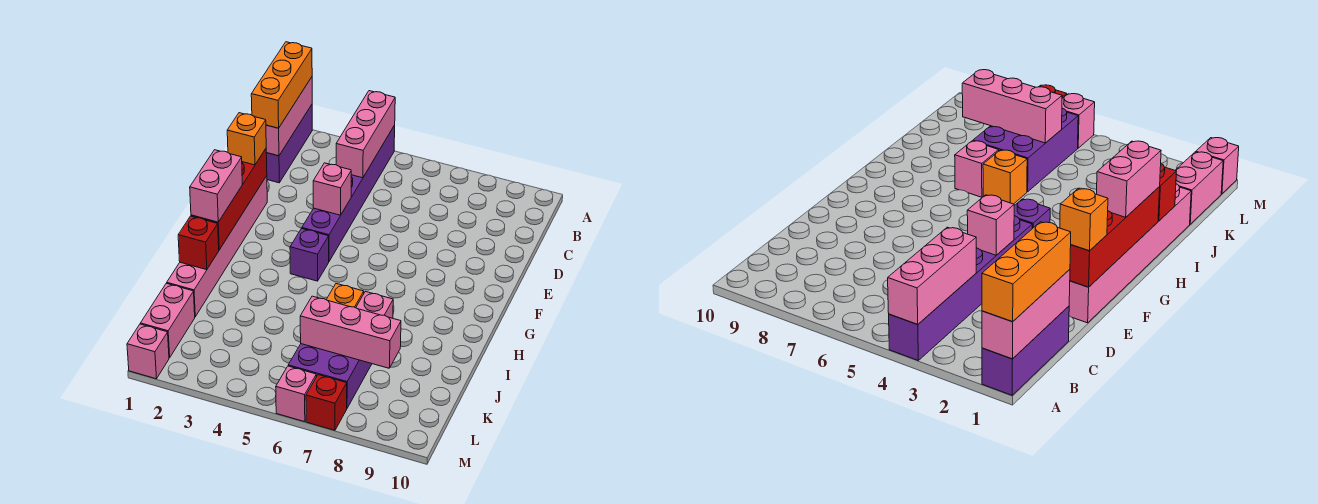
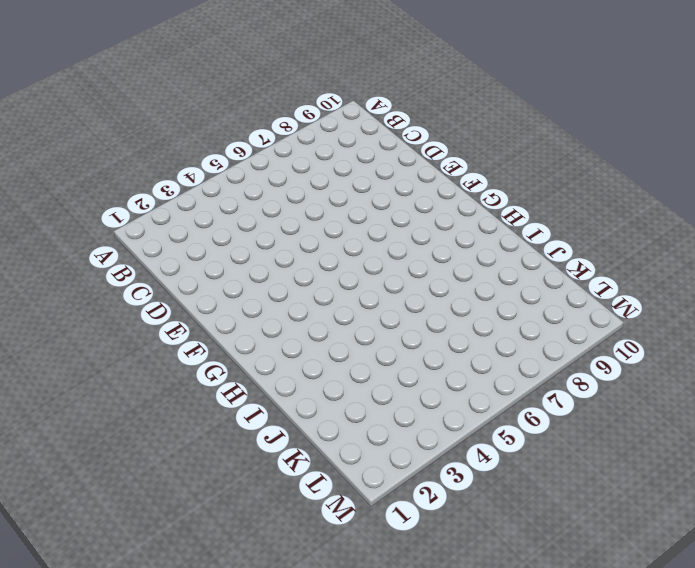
none -> purple 1x3 brick [266,105,312,183]
none -> purple 1x6 brick [302,125,395,261]
none -> pink 1x6 brick [167,176,267,317]

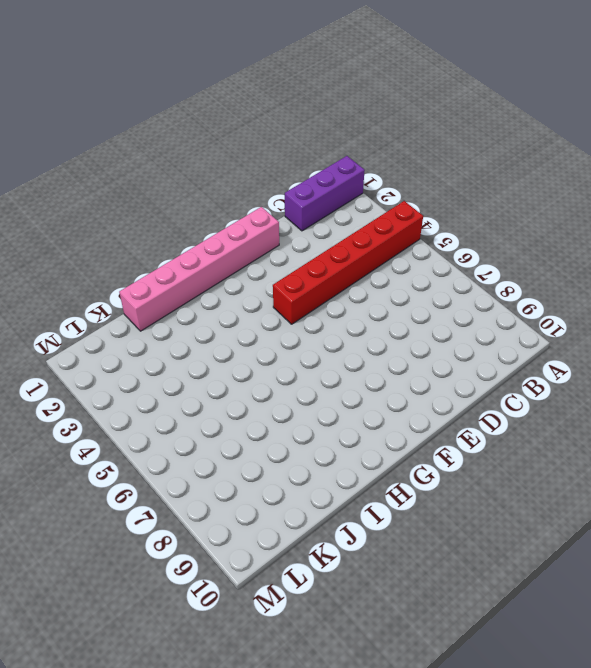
red 1x6 brick [273,201,423,324] -> purple 1x6 brick [302,125,395,261]
none -> purple 1x1 brick [290,229,329,281]
none -> orange 1x1 brick [326,284,364,308]
none -> pink 1x1 brick [356,291,393,318]

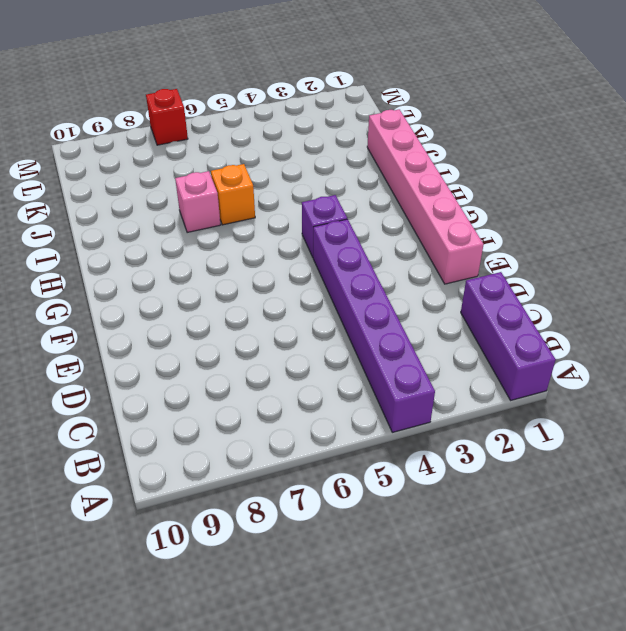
none -> purple 2x3 brick [288,344,372,408]
none -> pink 1x2 brick [141,283,195,358]
none -> pink 1x1 brick [127,324,169,379]

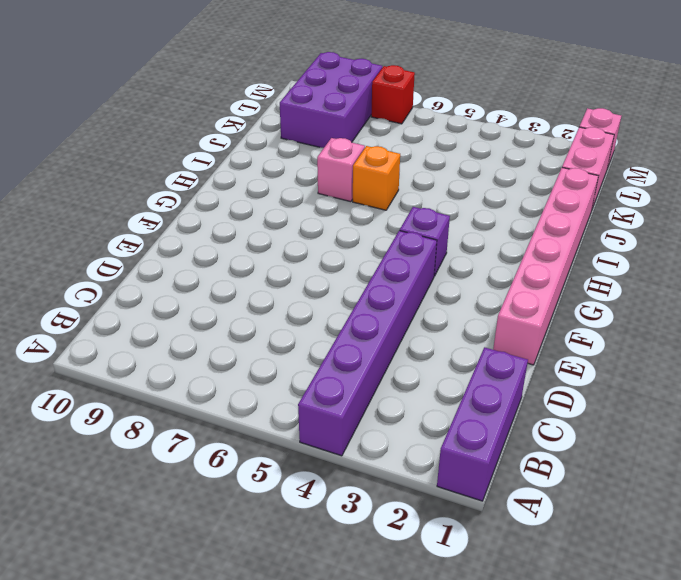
purple 2x3 brick [280,52,382,148] -> purple 2x3 brick moved to [288,344,372,408]
none -> pink 1x1 brick [276,366,316,422]
none -> pink 1x3 brick [266,77,312,156]
none -> pink 1x3 brick [336,91,395,178]

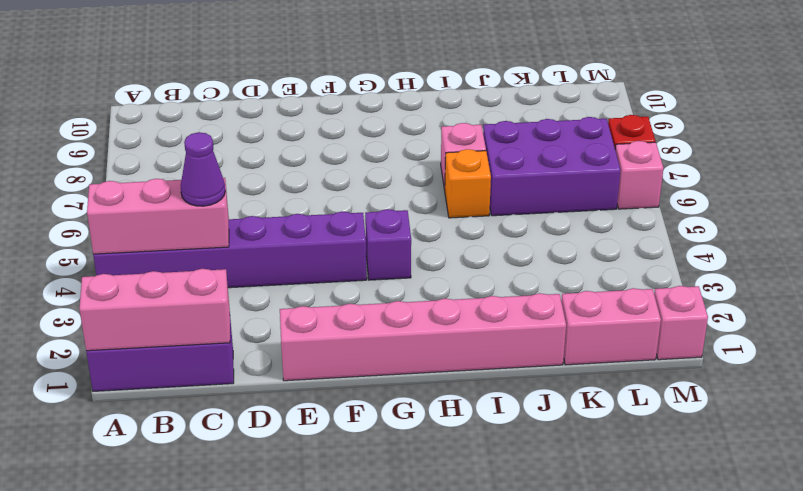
purple 1x1 cone [181,132,225,206] -> none
none -> red 1x4 brick [191,149,267,250]
none -> pink 1x1 brick [313,163,351,215]
none -> red 1x1 brick [178,216,219,270]

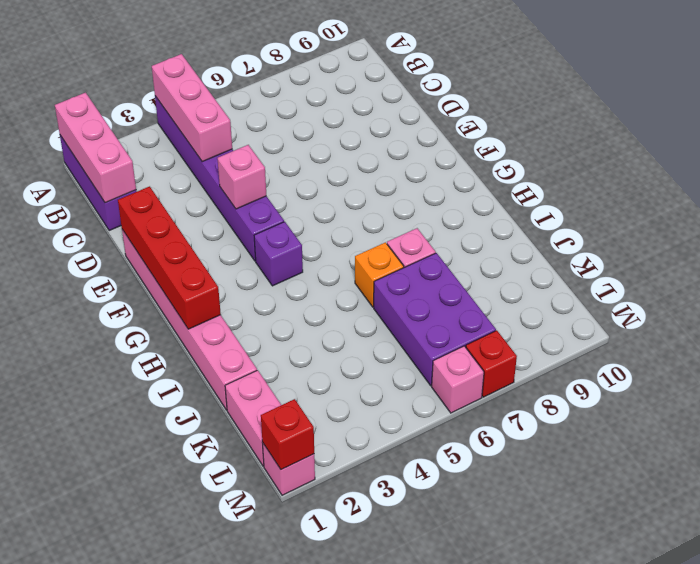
red 1x1 brick [261,399,314,470] -> red 1x1 brick moved to [178,216,219,270]
none -> pink 1x3 brick [300,296,401,368]
none -> orange 1x3 brick [251,42,312,128]
none -> orange 1x1 brick [227,113,266,165]

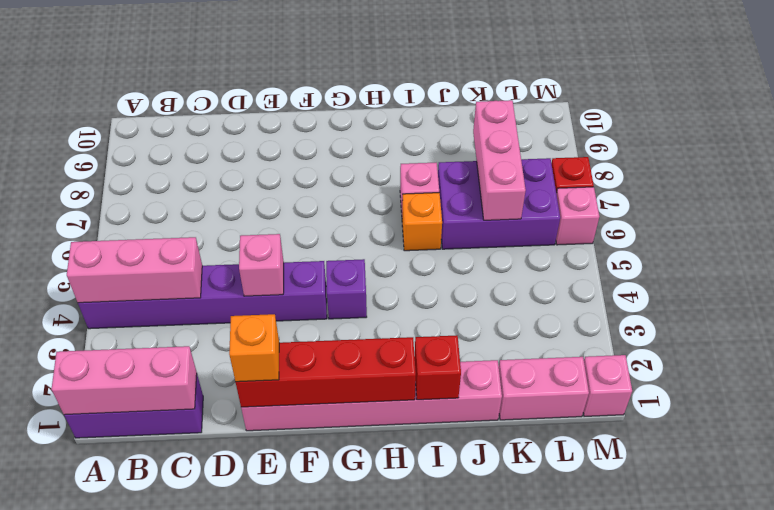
none -> orange 1x3 brick [251,42,312,128]
none -> pink 1x2 brick [190,150,242,222]

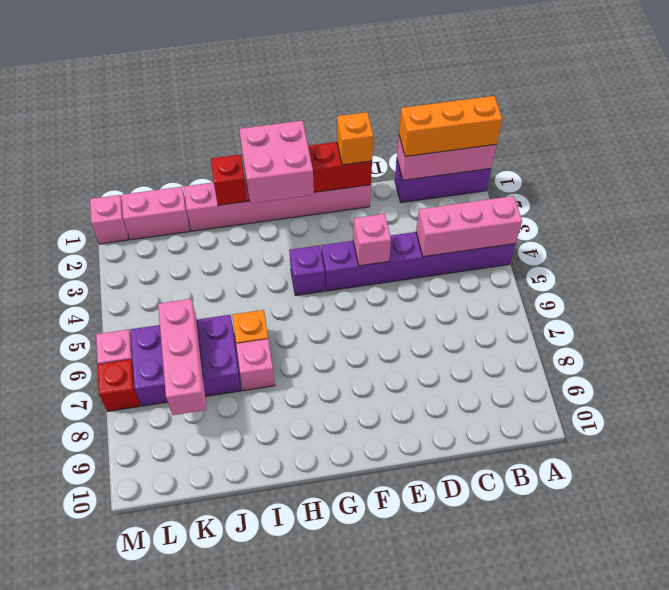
pink 2x2 brick [239,121,314,203] -> pink 1x2 brick [190,150,242,222]

